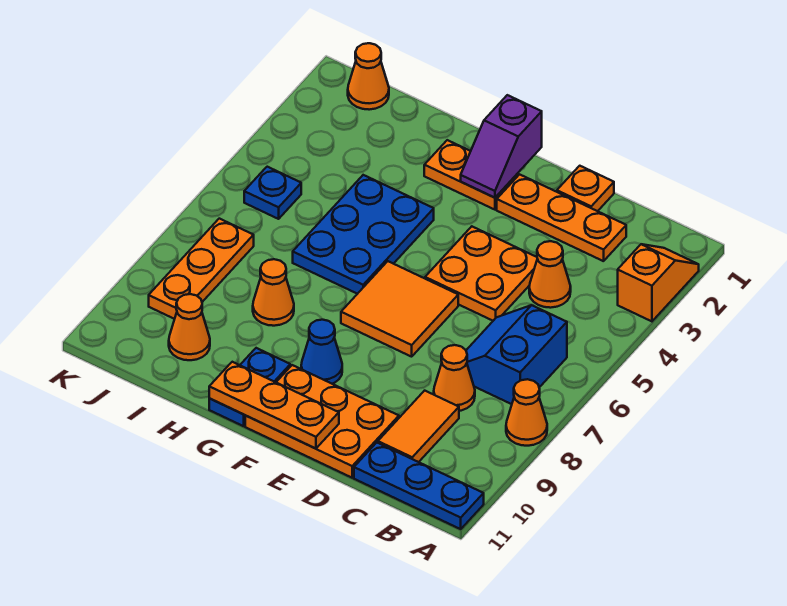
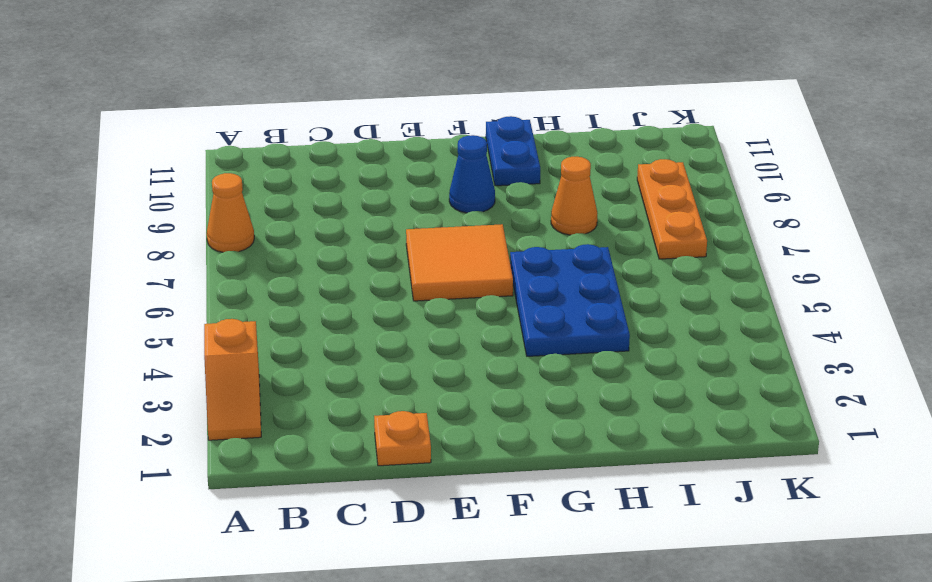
none -> blue 1x3 plate [354,443,484,529]
none -> blue 2x2 slope [466,305,567,404]
none -> orange 1x3 plate [497,174,626,261]

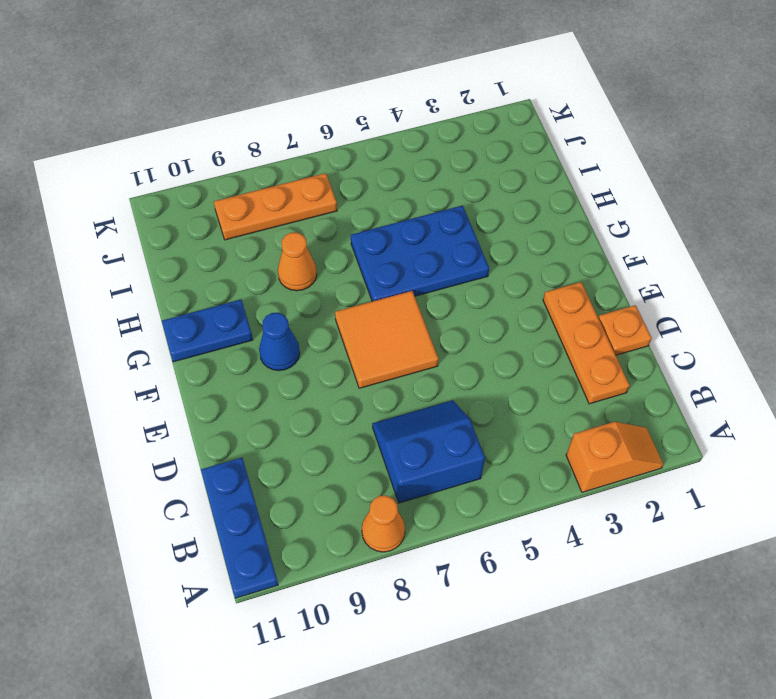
none -> orange 1x1 cone [529,241,571,308]
none -> orange 1x1 cone [434,345,475,411]
none -> orange 1x2 tile [378,391,459,462]

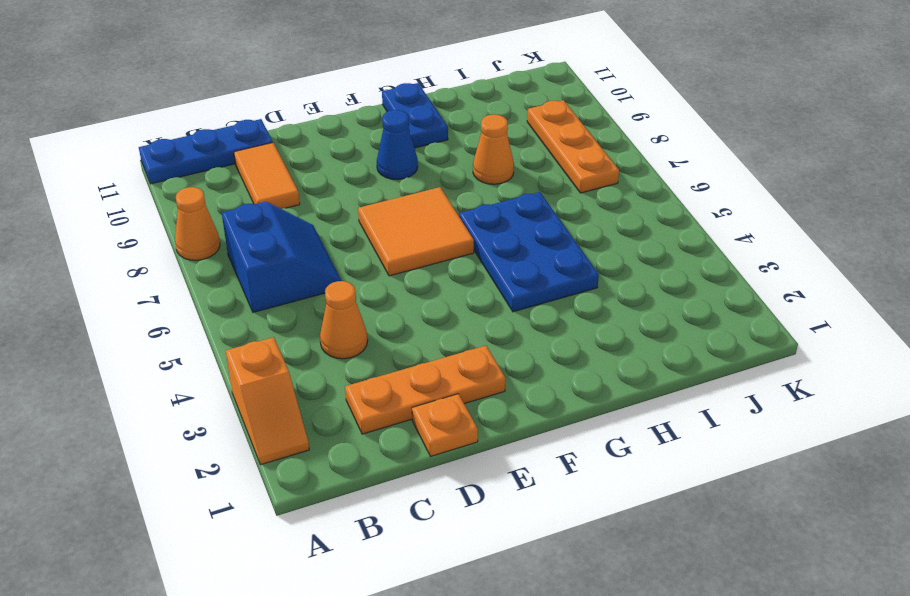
none -> orange 1x1 cone [434,345,475,411]
none -> orange 2x2 plate [425,227,537,321]
none -> orange 2x3 plate [245,365,399,478]

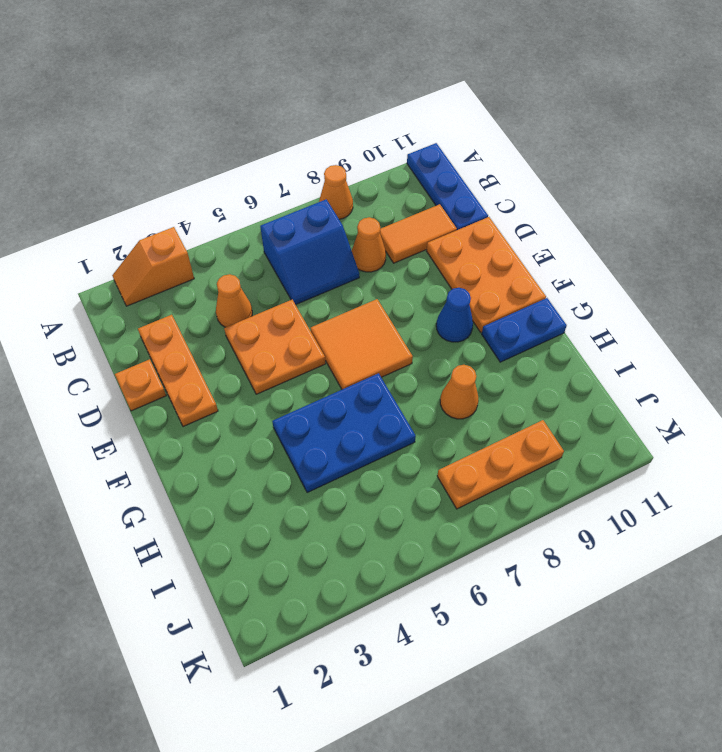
none -> orange 1x2 plate [424,140,518,210]
none -> orange 1x1 cone [169,294,210,360]
none -> orange 1x1 cone [348,43,389,110]

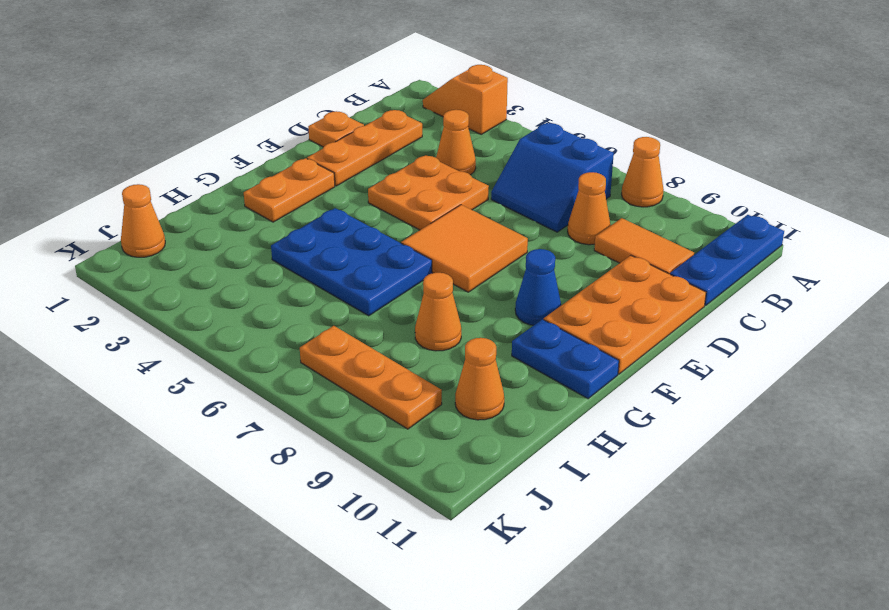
none -> blue 1x1 plate [244,167,301,219]
none -> orange 1x3 plate [209,362,339,449]
none -> purple 1x2 slope [461,95,542,198]

